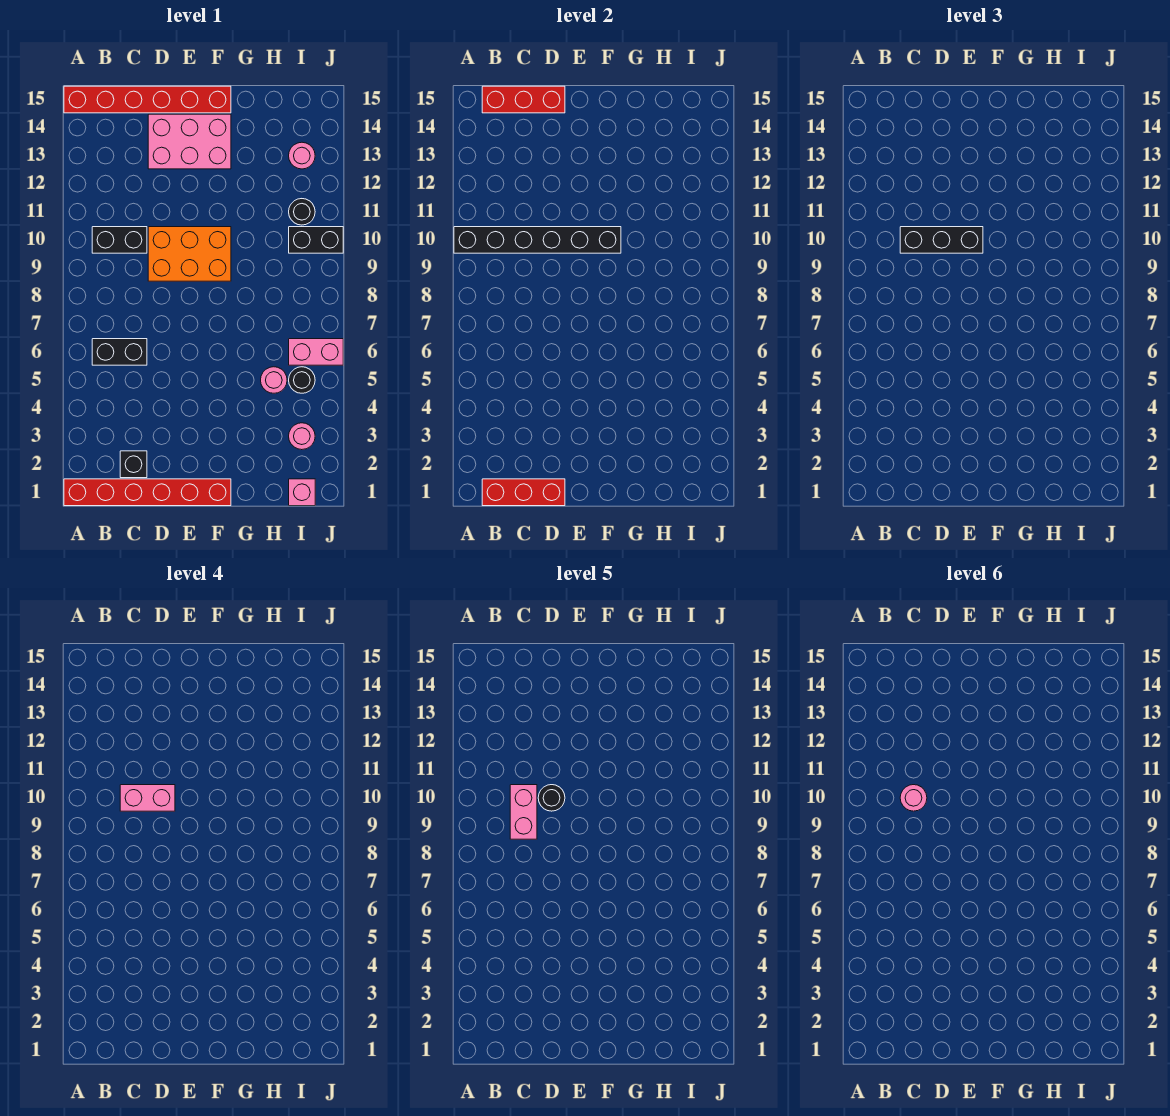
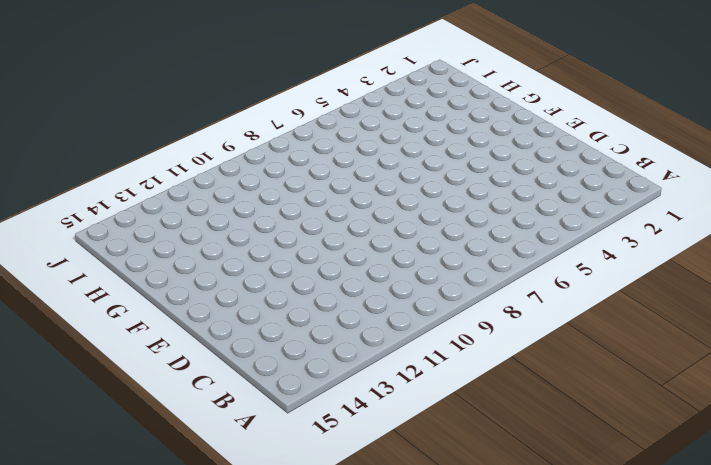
none -> red 1x6 brick [64,479,231,506]
none -> red 1x6 brick [64,86,231,113]
none -> black 1x2 brick [92,339,147,365]

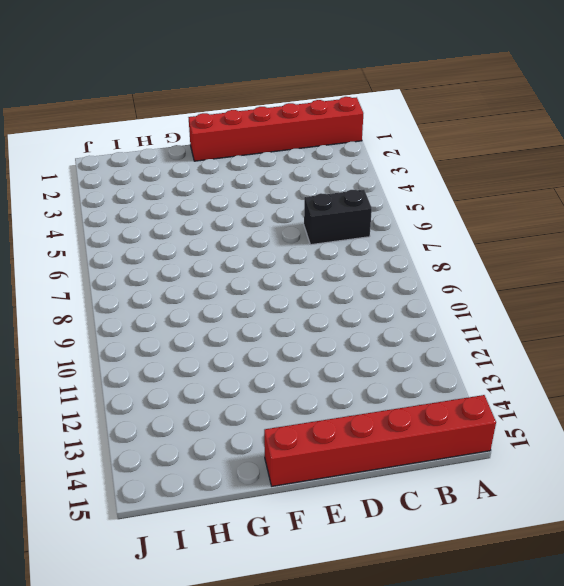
none -> black 1x2 brick [92,227,147,253]
none -> black 1x1 brick [120,451,147,478]
none -> orange 2x3 brick [148,227,231,281]

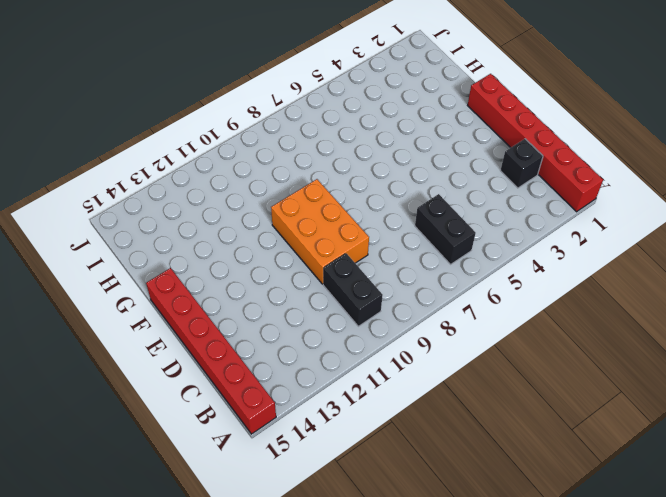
none -> pink 2x3 brick [148,114,231,169]
none -> pink 1x1 round brick [261,367,287,393]
none -> pink 1x1 brick [289,479,315,506]

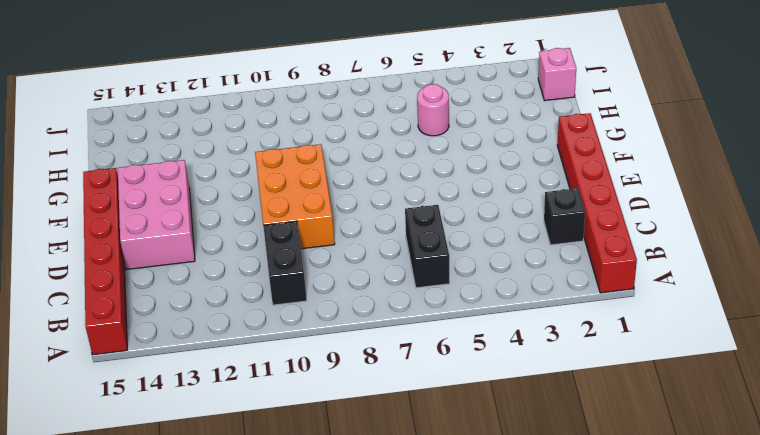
none -> pink 1x1 round brick [289,423,315,450]
none -> black 1x1 round brick [289,367,315,393]
none -> pink 1x2 brick [289,339,343,365]

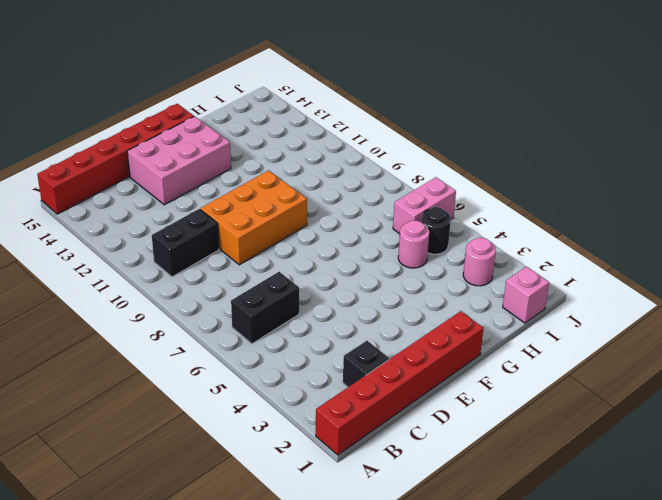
none -> black 1x2 brick [289,227,343,253]
none -> black 1x1 round brick [289,199,315,225]
none -> pink 1x1 round brick [289,142,315,169]

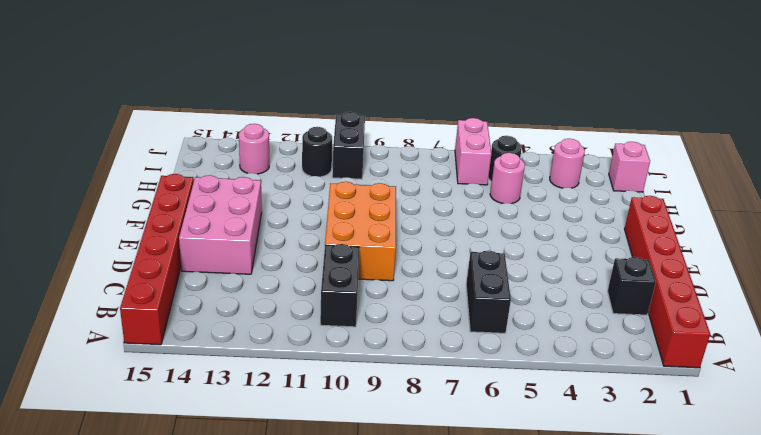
none -> black 1x6 brick [454,227,621,253]
none -> red 1x3 brick [482,479,565,506]
none -> red 1x3 brick [482,86,565,113]

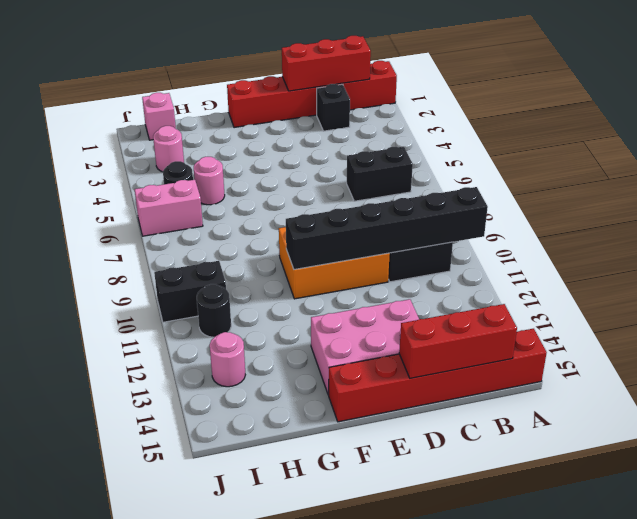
none -> black 1x3 brick [900,227,983,253]
none -> pink 1x2 brick [120,785,175,811]
none -> pink 1x2 brick [510,785,537,839]

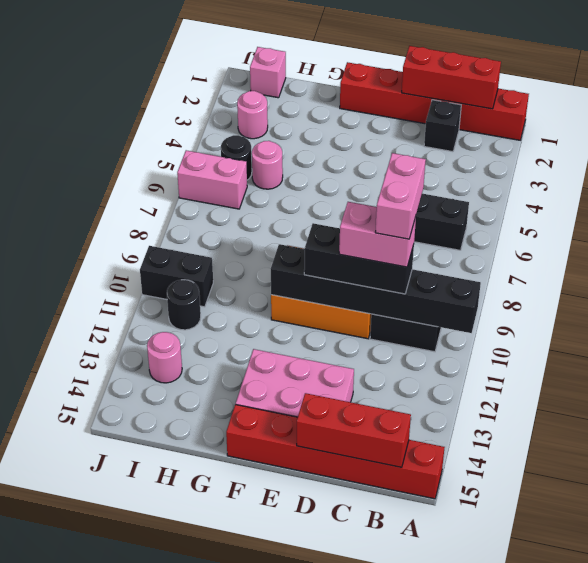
none -> black 1x1 round brick [538,785,565,811]
none -> pink 1x1 round brick [900,785,927,811]

